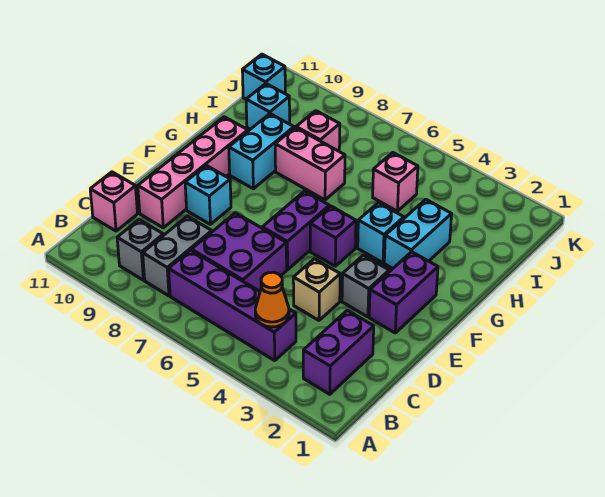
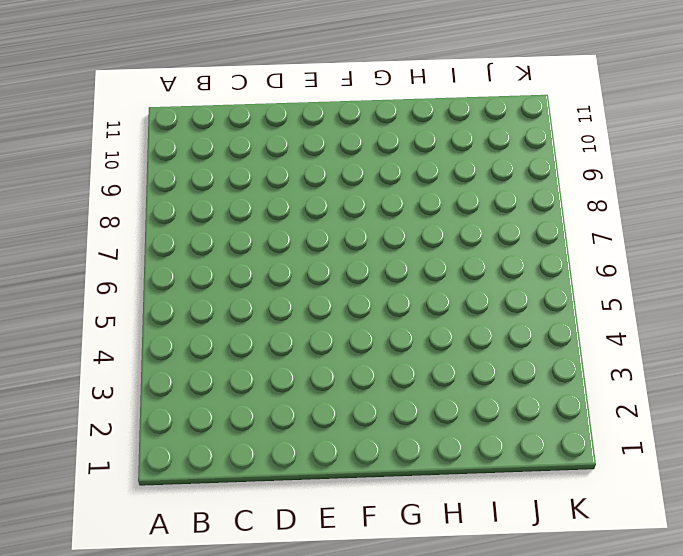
none -> purple 1x2 brick [303,310,374,394]
none -> purple 1x4 brick [169,250,296,360]
none -> grey 1x2 brick [143,216,212,296]

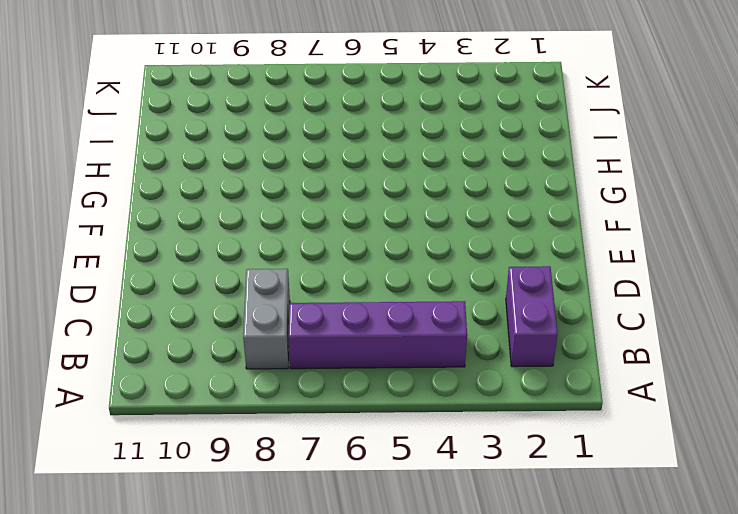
none -> grey 1x1 brick [117,220,163,280]
none -> purple 2x2 brick [192,213,287,291]
none -> pink 1x1 brick [90,172,138,231]

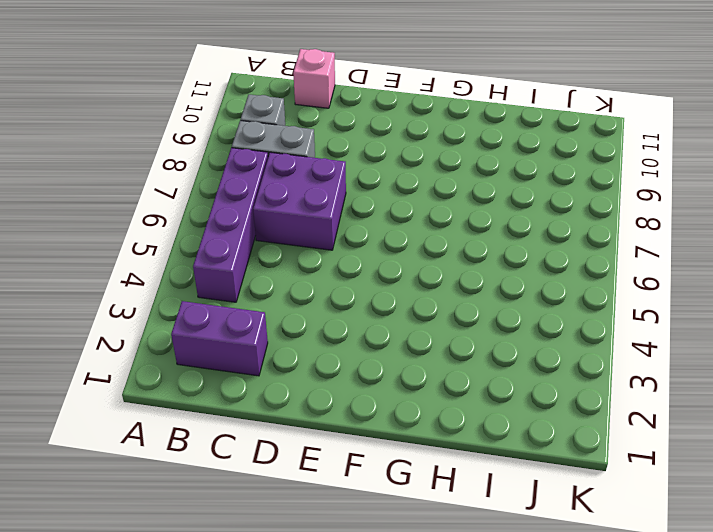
none -> tan 1x1 brick [293,259,340,320]
none -> pink 1x4 brick [138,117,248,228]
none -> purple 1x2 brick [369,252,438,333]

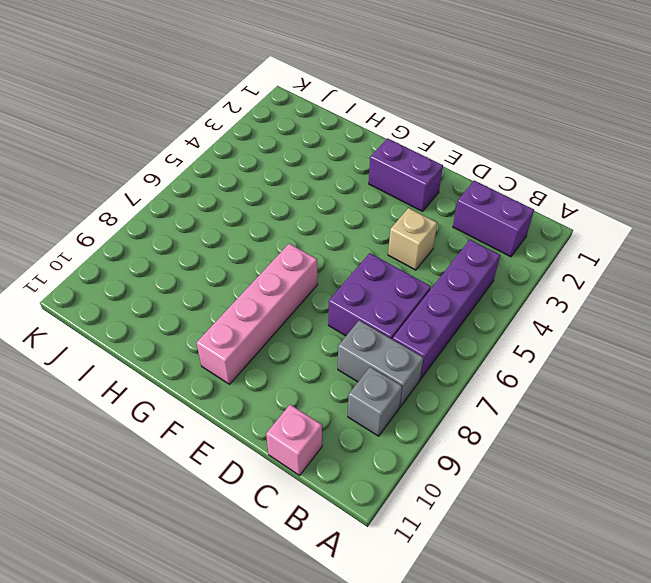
pink 1x4 brick [196,244,318,384] -> pink 1x4 brick turned to [138,117,248,228]
none -> grey 1x1 brick [342,255,389,317]
none -> purple 1x2 brick [262,191,329,270]
none -> cyan 1x1 brick [185,165,231,224]

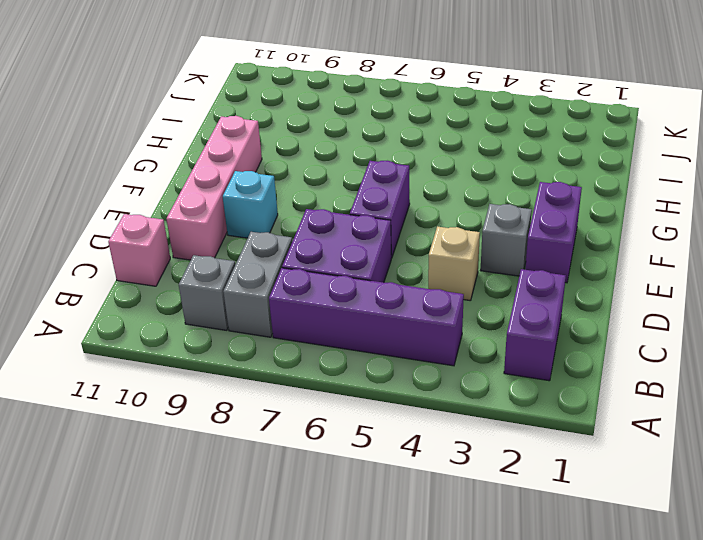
none -> purple 1x1 brick [310,206,356,266]
none -> cyan 1x2 brick [384,199,452,268]
none -> cyan 1x1 brick [358,203,404,263]

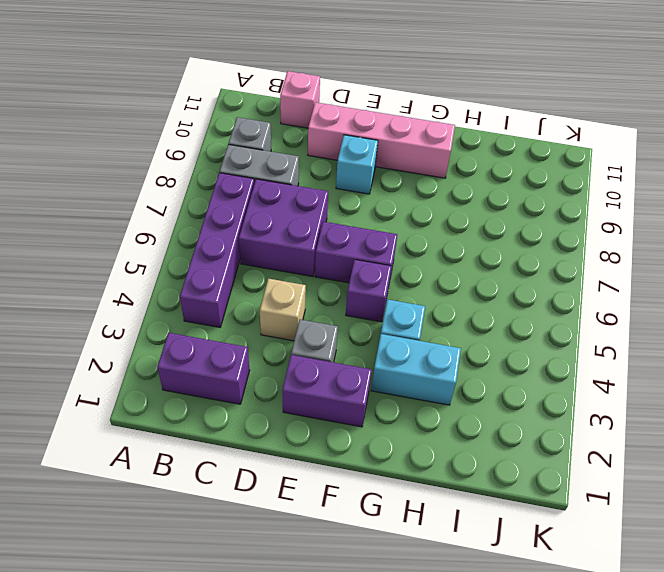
none -> cyan 1x2 brick [229,114,294,189]
none -> pink 1x2 brick [275,128,345,200]
none -> pink 1x1 brick [373,153,418,211]

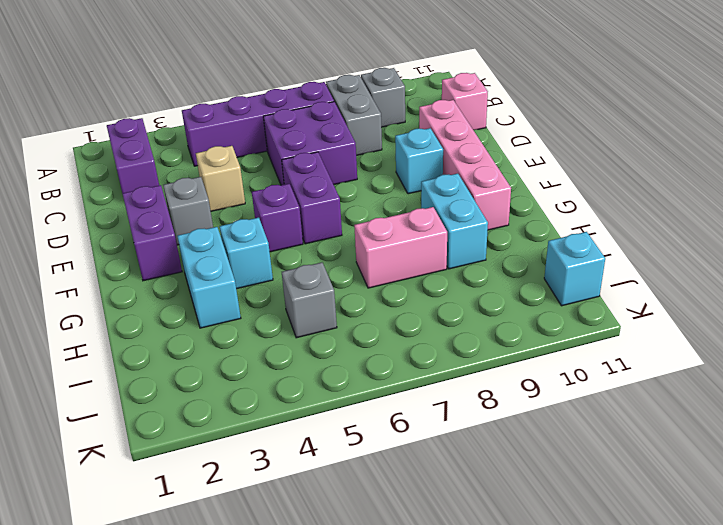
grey 1x1 brick [282,262,337,338] -> pink 1x1 brick [373,153,418,211]
none -> pink 1x1 brick [296,111,340,151]
none -> cyan 1x1 brick [246,84,290,129]
none -> orange 1x1 cone [255,272,289,327]

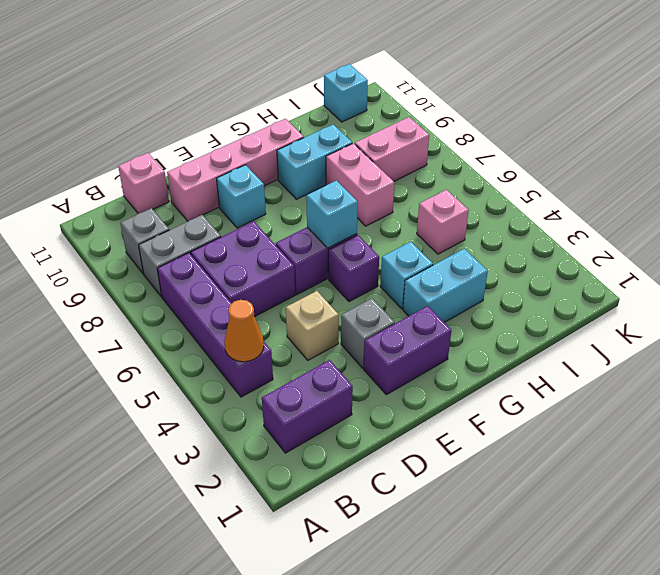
cyan 1x1 brick [306,181,358,248] -> cyan 1x1 brick moved to [246,84,290,129]
pink 1x2 brick [355,117,429,181] -> pink 1x1 brick [296,111,340,151]

